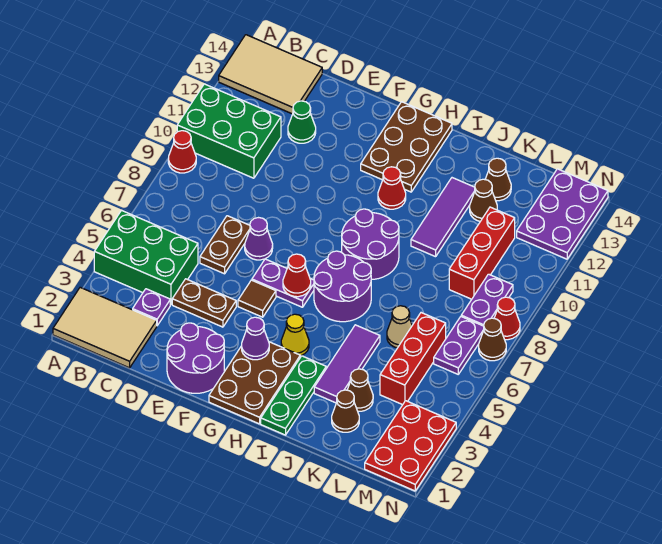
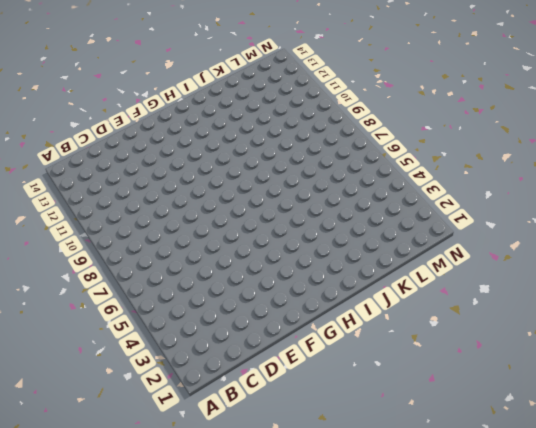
none -> tan 2x3 tile [53,287,157,368]
none -> green 2x3 brick [94,210,198,305]
none -> red 1x1 cone [168,131,196,173]
none -> green 2x3 brick [177,84,281,178]

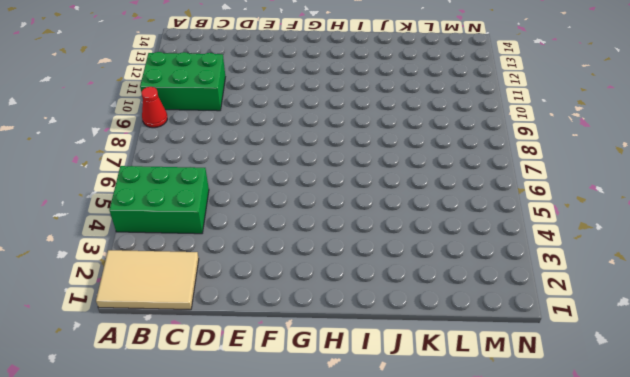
none -> tan 2x3 tile [219,35,322,114]
none -> purple 1x1 plate [133,289,170,325]
none -> brown 1x2 plate [172,279,236,327]
none -> brown 1x2 plate [200,216,250,274]

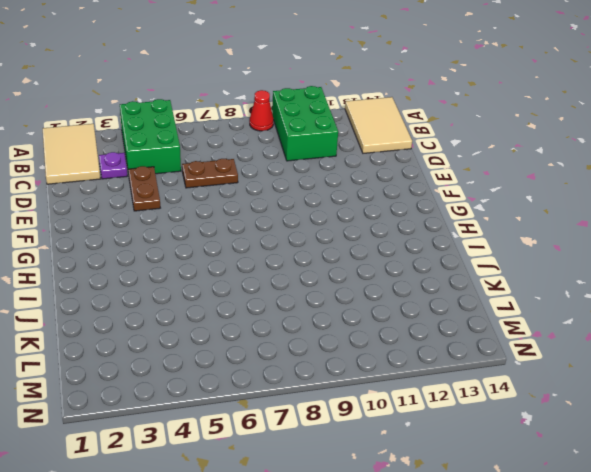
none -> green 1x1 cone [288,101,316,143]
none -> purple 2x2 round brick [167,323,224,393]
none -> purple 1x1 cone [245,218,273,260]
none -> brown 1x1 tile [238,280,276,317]

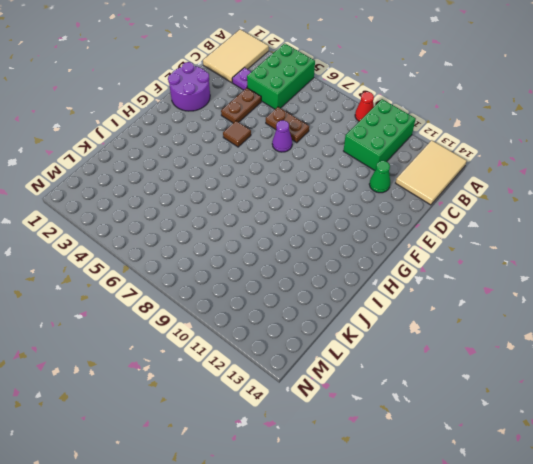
none -> purple 1x2 plate [252,259,314,307]
none -> brown 2x3 plate [209,342,300,424]
none -> brown 2x3 plate [361,102,452,192]
none -> yellow 1x1 cone [281,314,309,356]

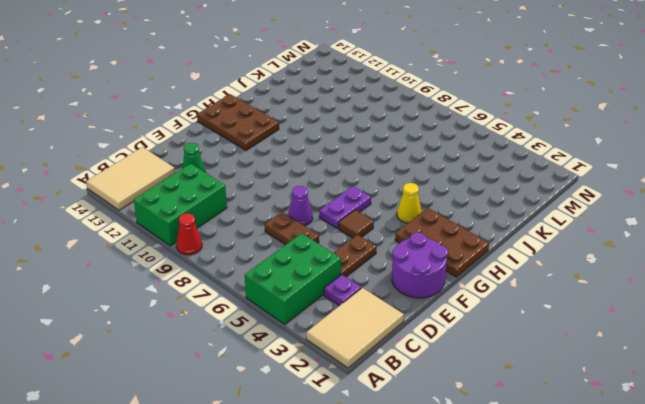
none -> purple 2x2 round brick [314,251,371,322]
none -> purple 2x2 round brick [342,209,399,279]
none -> red 1x1 cone [378,167,406,209]
none -> green 1x3 plate [261,356,326,435]

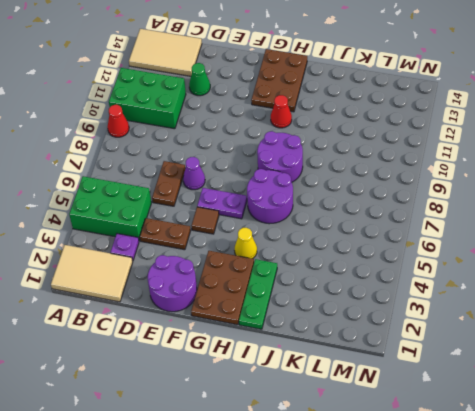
none -> purple 1x3 tile [314,325,380,403]
none -> purple 1x3 tile [411,178,475,257]
none -> brown 1x1 cone [332,390,359,432]
none -> brown 1x1 cone [347,369,373,411]

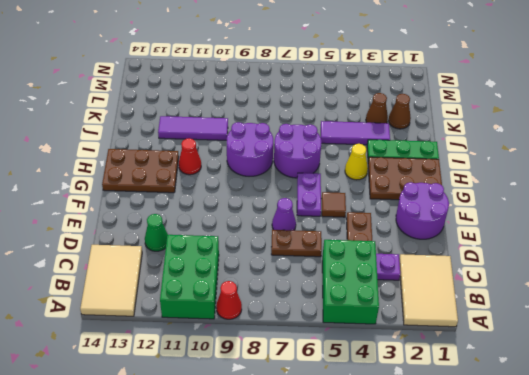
none -> tan 1x1 cone [387,306,412,348]
none -> brown 1x1 cone [470,179,497,221]
none -> brown 1x1 cone [485,158,511,201]
none -> red 1x3 brick [380,313,446,405]

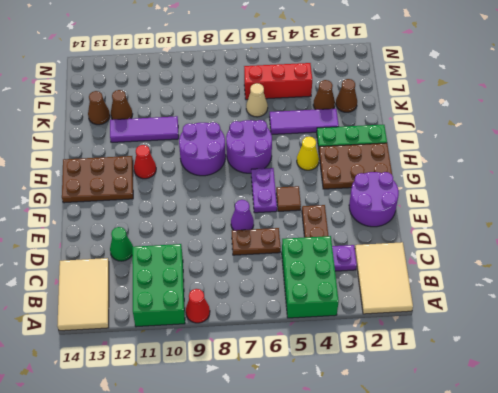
none -> red 1x3 brick [449,207,515,299]
none -> red 2x3 plate [365,401,456,491]
none -> purple 1x2 plate [434,317,484,374]
none -> purple 1x2 plate [461,274,513,326]

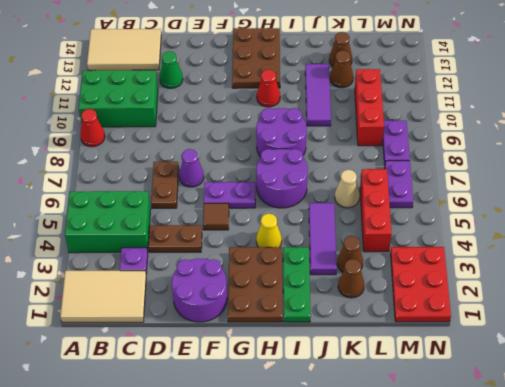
none -> purple 2x3 plate [517,169,608,259]
none -> brown 1x1 cone [479,318,506,361]
none -> red 1x1 cone [494,297,520,340]
none -> purple 1x1 cone [242,317,269,360]

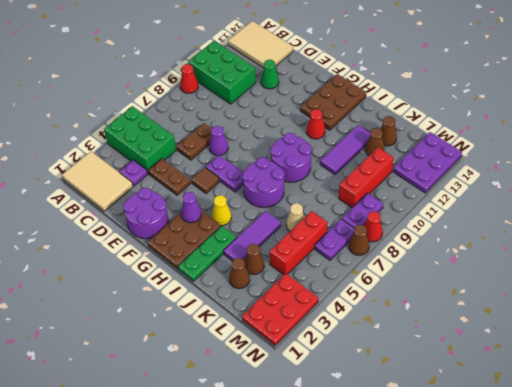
none -> red 1x1 cone [283,254,311,297]

